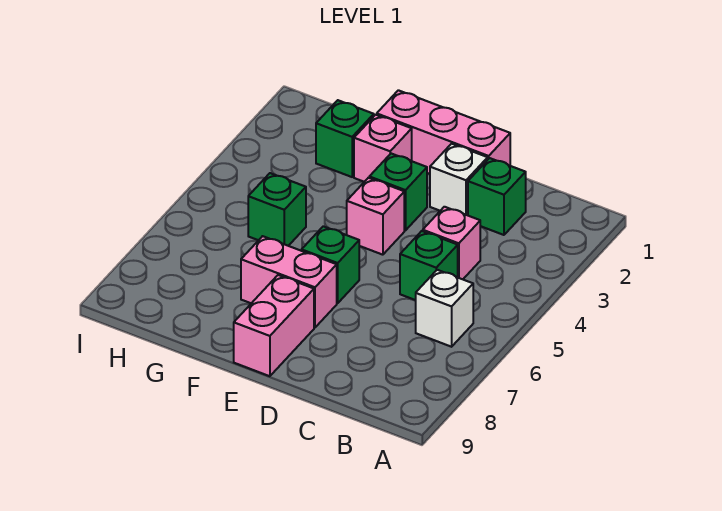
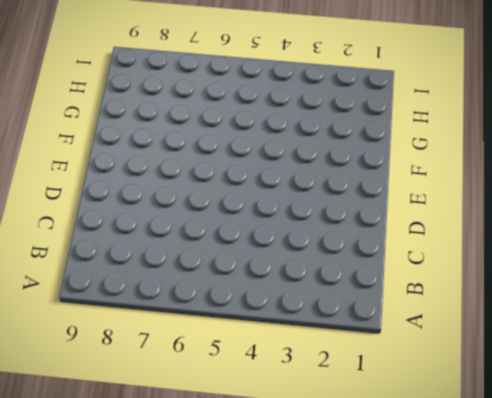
none -> white 1x1 brick [416,270,473,347]
none -> green 1x1 brick [468,158,526,235]
none -> pink 1x1 brick [423,207,480,279]

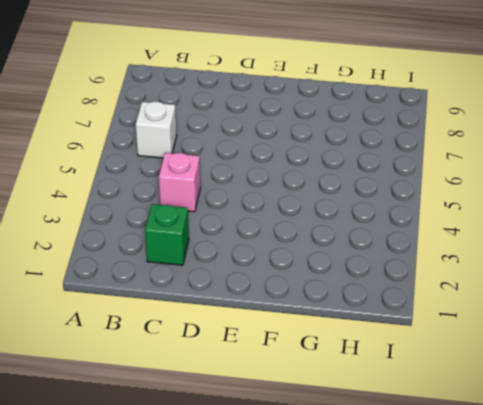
none -> green 1x1 brick [400,231,458,300]
none -> pink 1x3 brick [377,90,510,174]
none -> white 1x1 brick [430,144,488,215]

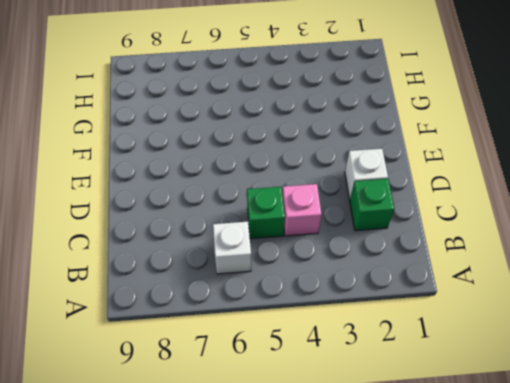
none -> pink 1x3 brick [377,90,510,174]
none -> green 1x1 brick [369,154,427,230]
none -> pink 1x1 brick [347,178,404,255]

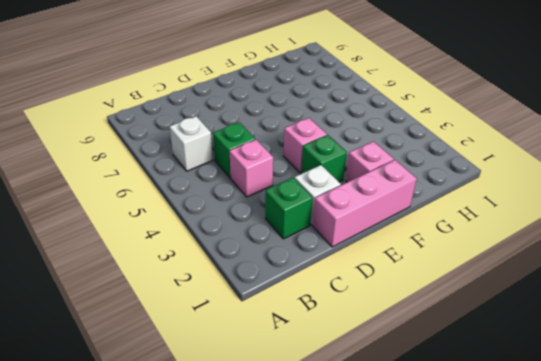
none -> green 1x1 brick [302,226,359,303]
none -> pink 1x2 brick [241,236,337,328]
none -> pink 1x2 brick [234,275,314,376]

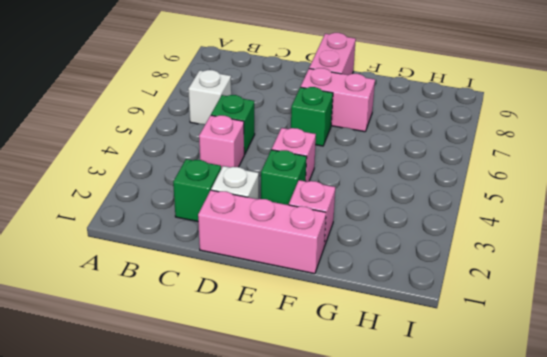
none -> green 1x1 brick [316,100,374,177]
none -> green 1x1 brick [248,173,306,246]

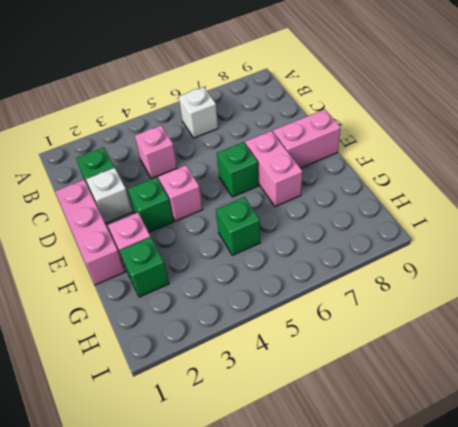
none -> green 1x1 brick [400,231,458,300]

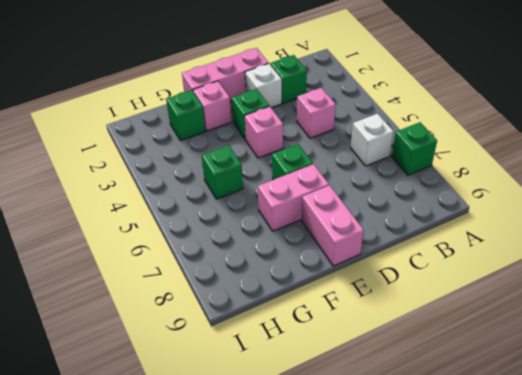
green 1x1 brick [392,122,437,175] -> green 1x1 brick moved to [400,231,458,300]

